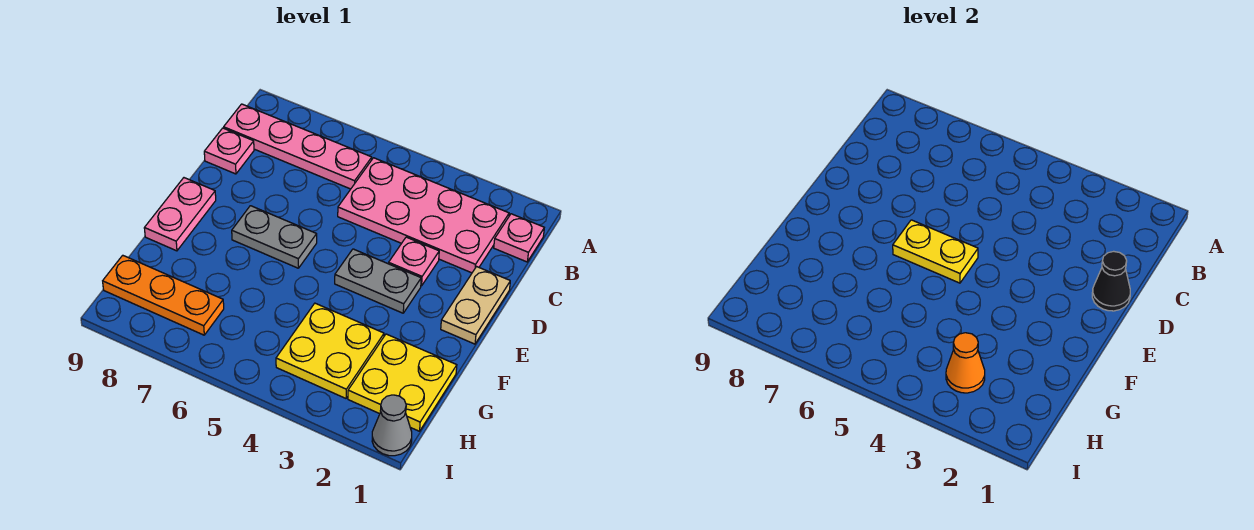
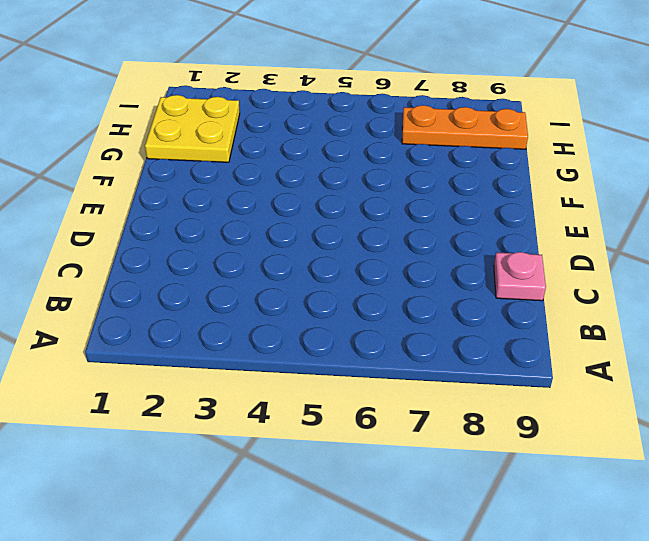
none -> pink 1x1 plate [494,214,544,262]
none -> pink 2x4 plate [338,158,509,273]
none -> pink 1x4 plate [224,104,372,189]

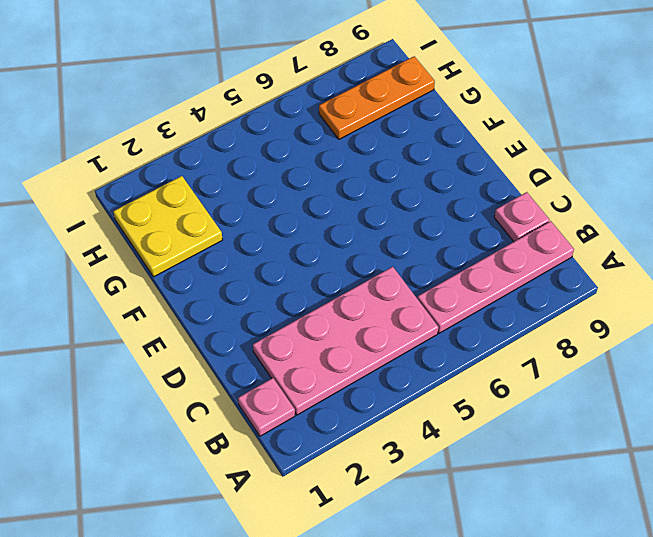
none -> tan 1x2 plate [441,267,510,344]
none -> pink 1x1 plate [389,237,439,286]
none -> grey 1x2 plate [335,249,421,313]

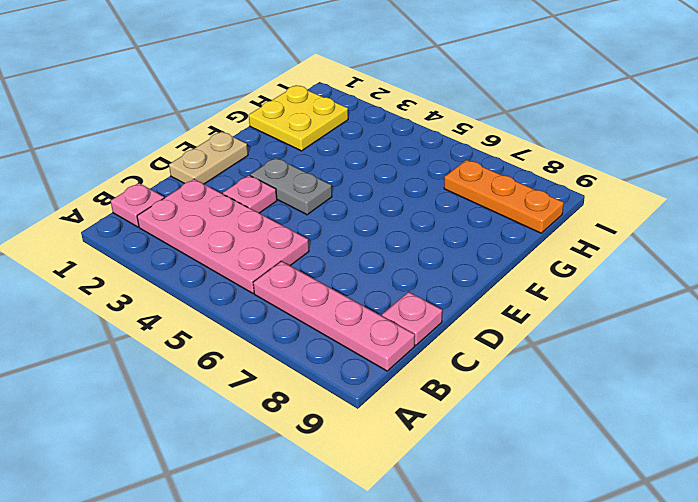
none -> grey 1x2 plate [232,206,317,268]
none -> pink 1x2 plate [144,178,216,251]
none -> yellow 2x2 plate [276,303,384,398]

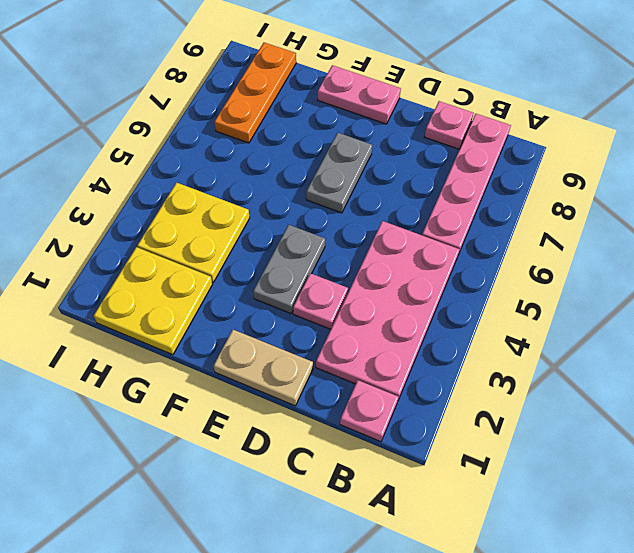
none -> grey 1x1 cone [372,395,412,456]
none -> black 1x1 cone [1092,251,1130,311]
none -> yellow 1x2 plate [893,220,978,283]

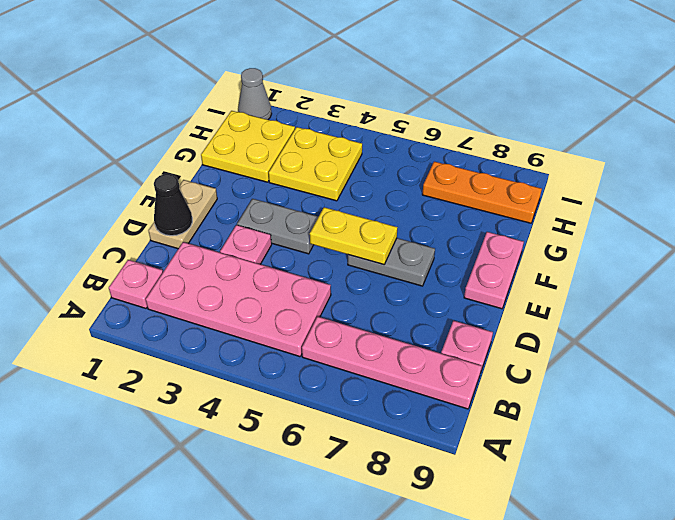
none -> orange 1x1 cone [946,333,985,393]

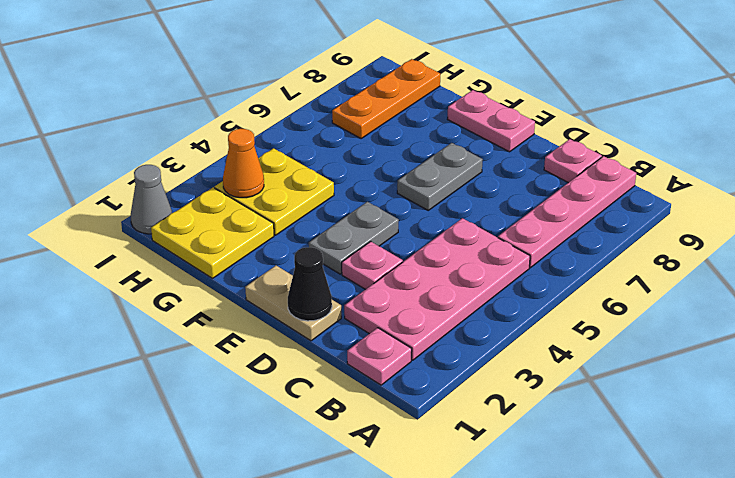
none -> yellow 1x2 plate [893,220,978,283]

